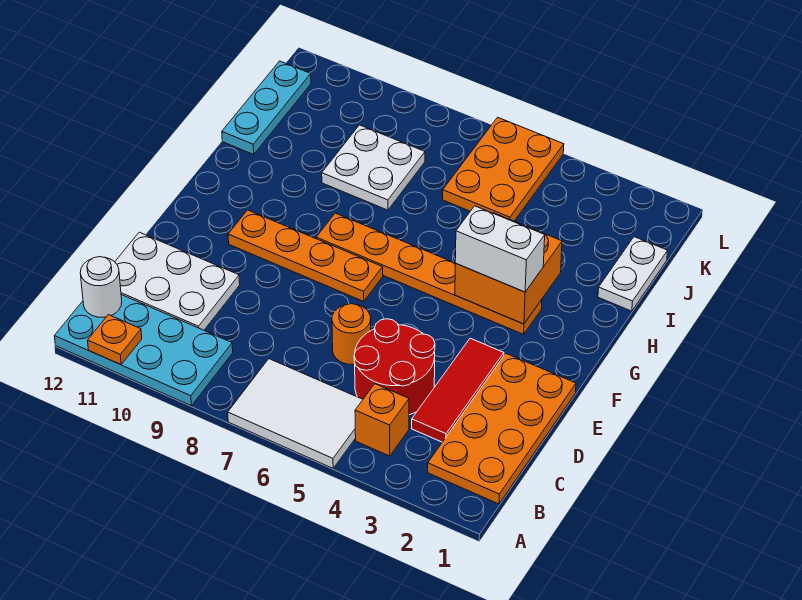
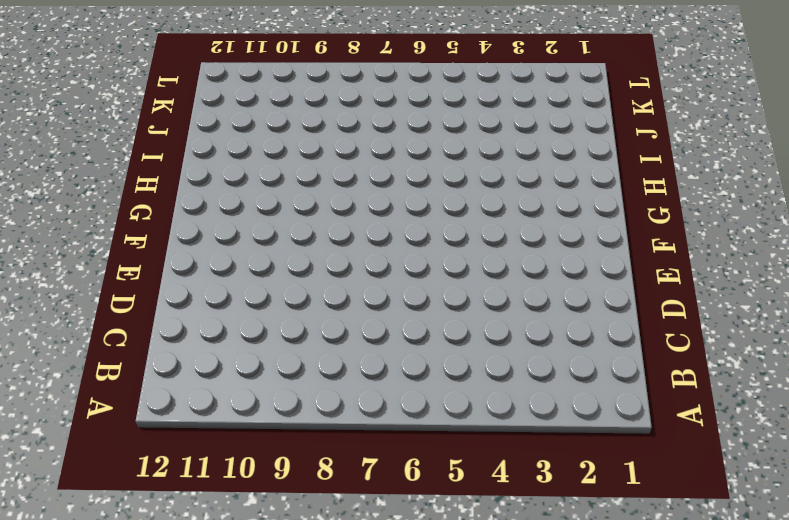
none -> white 2x3 tile [228,359,363,468]
none -> cyan 2x4 plate [54,295,233,406]
none -> orange 2x4 plate [428,354,576,504]

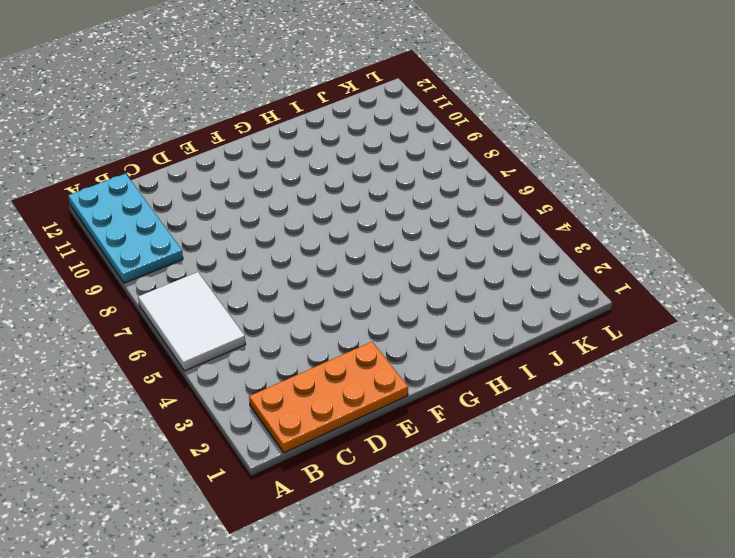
none -> orange 1x1 brick [355,384,409,456]
none -> red 1x3 tile [412,338,504,442]
none -> red 2x2 round brick [354,319,435,415]

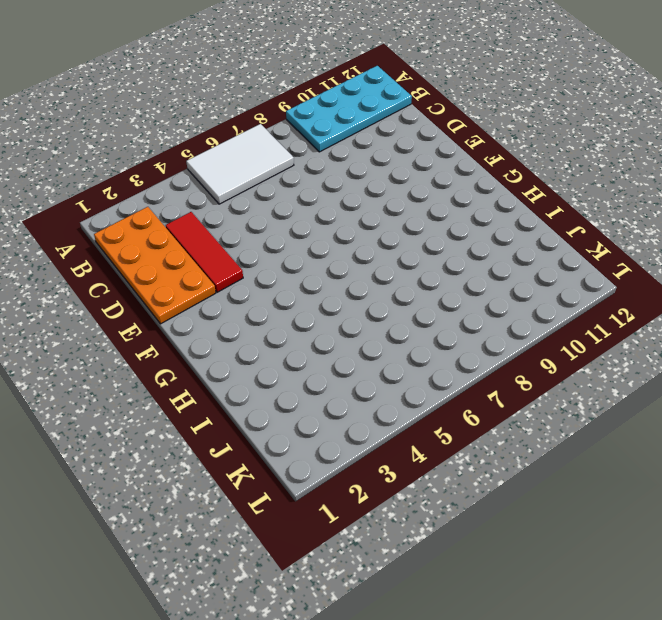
none -> orange 1x1 brick [355,384,409,456]
none -> red 2x2 round brick [354,319,435,415]
none -> white 2x3 plate [115,232,240,330]

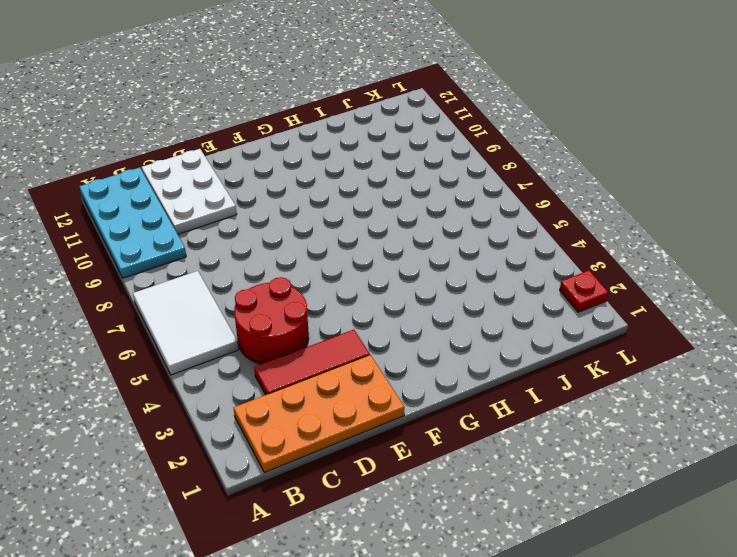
red 1x1 plate [560,270,608,312] -> none
none -> orange 1x1 brick [355,384,409,456]
none -> orange 1x1 round brick [332,304,371,365]
none -> orange 1x4 plate [228,210,383,302]

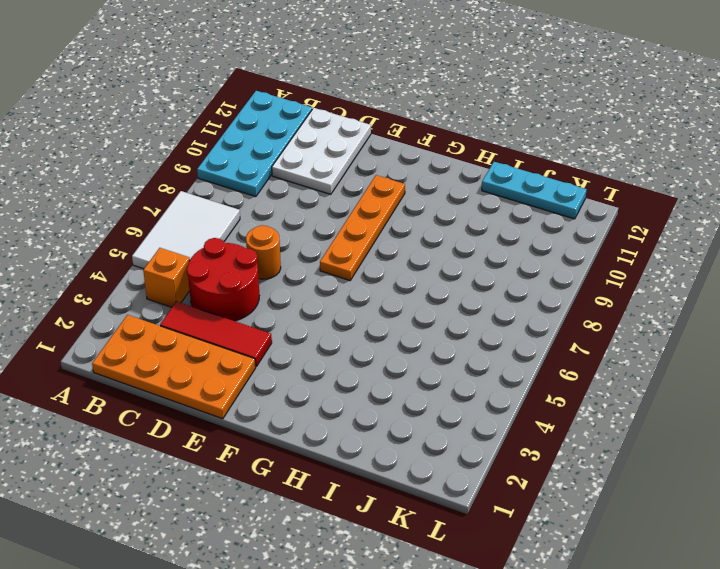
none -> orange 1x6 plate [316,213,542,334]
none -> white 1x2 plate [598,237,668,311]
none -> white 2x2 plate [322,125,425,210]

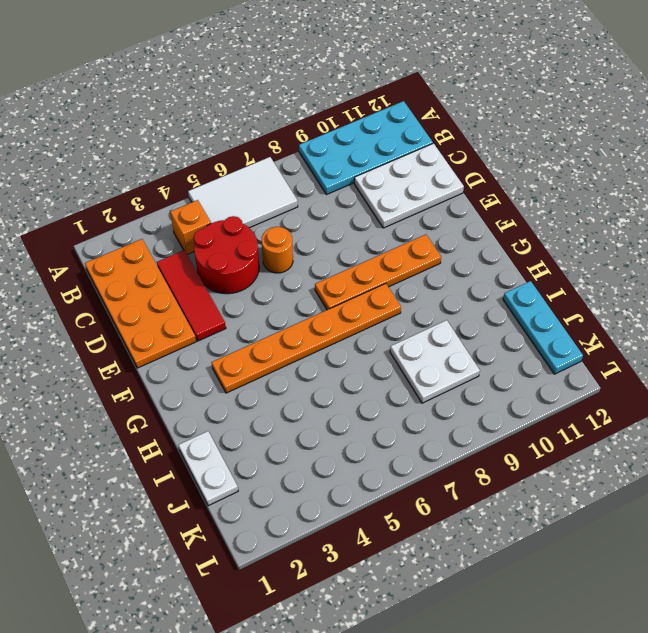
none -> orange 2x3 plate [443,117,564,221]
none -> orange 1x1 plate [88,315,142,365]
none -> white 1x1 round brick [80,257,122,317]

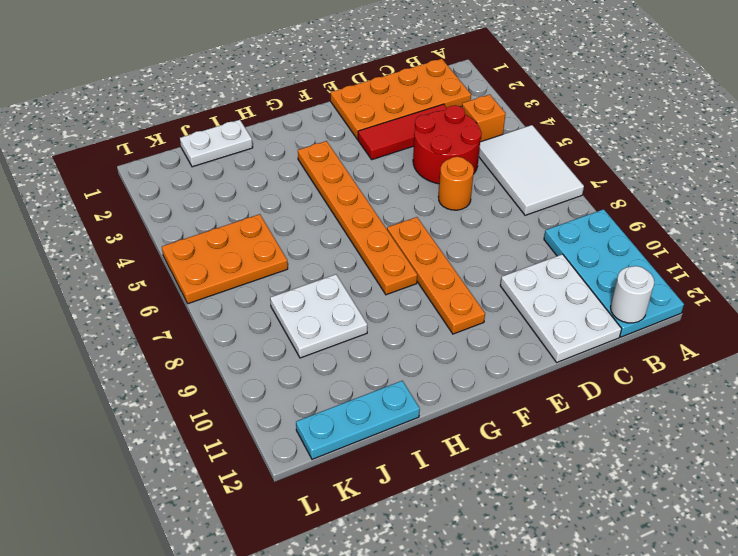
none -> orange 1x1 plate [88,315,142,365]
none -> orange 2x2 brick [455,213,562,324]
none -> white 1x2 brick [455,206,545,292]

